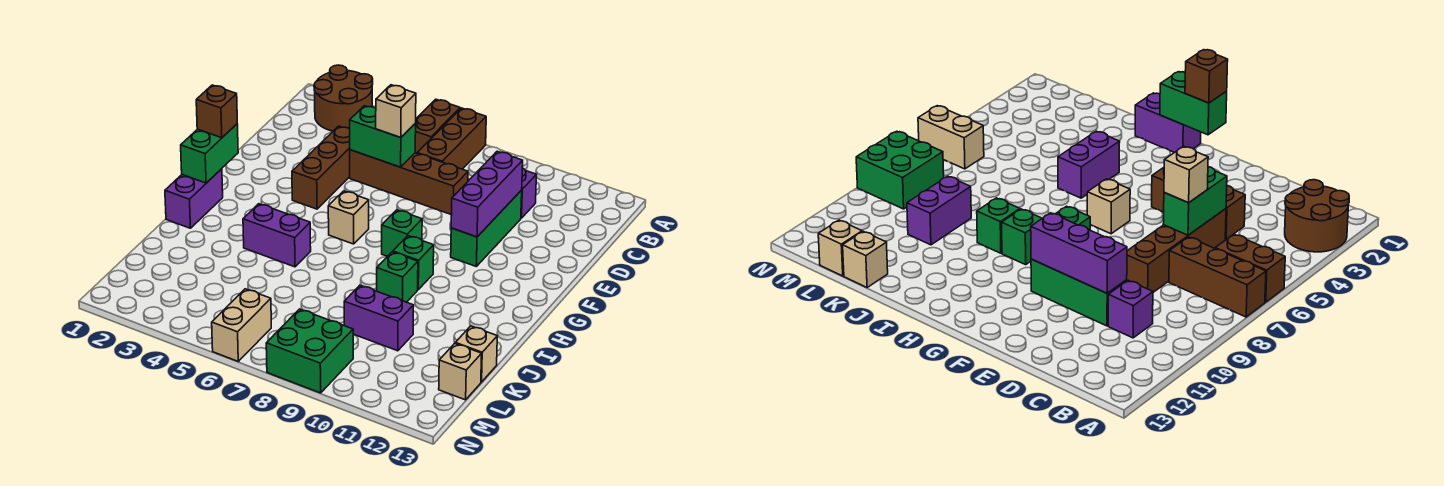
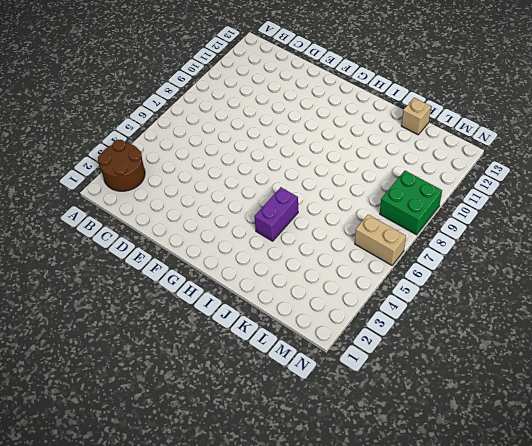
none -> brown 1x2 brick [415,99,460,153]
none -> brown 1x3 brick [417,108,486,169]
none -> purple 1x1 brick [521,168,536,218]

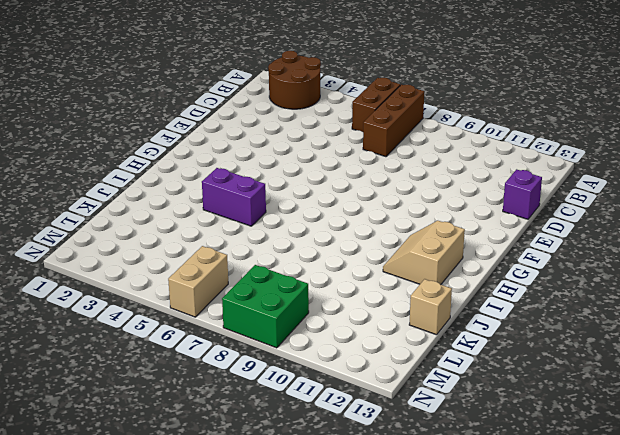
purple 1x1 brick [503,169,542,219] -> purple 1x1 brick moved to [521,168,536,218]
tan 2x2 slope [383,221,465,285] -> none
none -> brown 1x3 brick [292,126,350,209]
none -> brown 1x4 brick [350,150,468,215]
none -> green 1x3 brick [451,190,522,266]

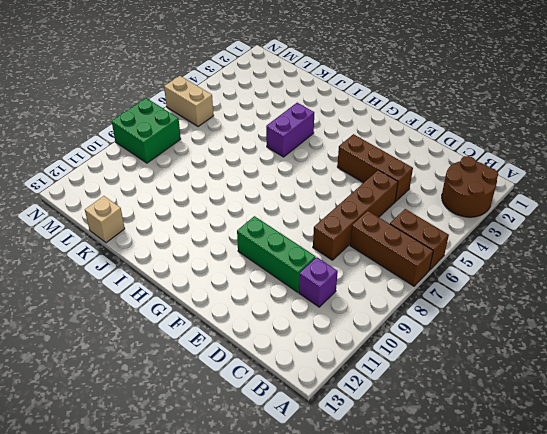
none -> tan 1x1 brick [328,191,369,244]
none -> green 1x1 brick [382,210,422,256]
none -> purple 1x2 brick [165,169,223,228]

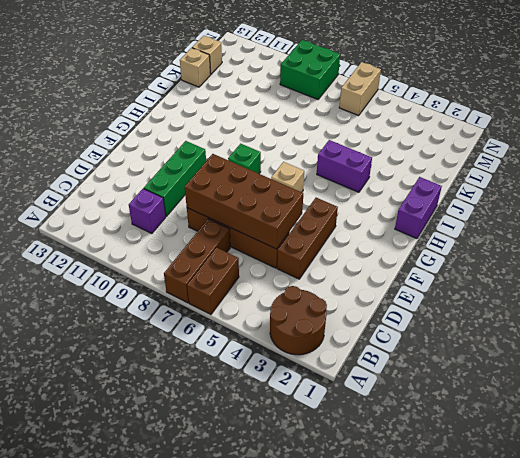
brown 2x4 brick [185,154,303,249] -> green 1x2 brick [350,106,416,167]
none -> green 1x1 brick [393,236,434,289]
none -> green 1x1 brick [377,252,418,302]
none -> purple 1x2 brick [344,285,414,351]

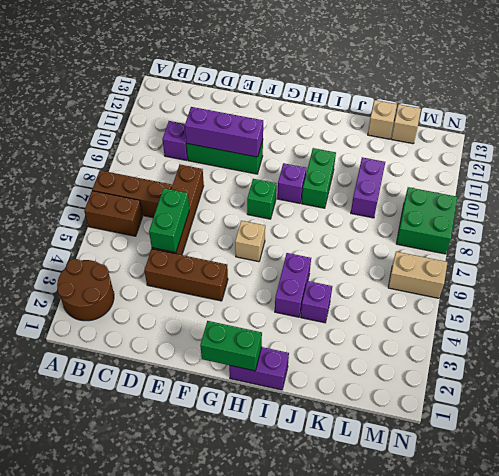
purple 1x1 brick [277,163,306,203] -> green 1x1 brick [393,236,434,289]
green 1x2 brick [302,148,336,208] -> green 1x1 brick [377,252,418,302]
purple 1x1 brick [301,281,332,323] -> none
none -> tan 1x1 brick [376,85,416,138]
none -> brown 1x1 brick [196,85,237,138]

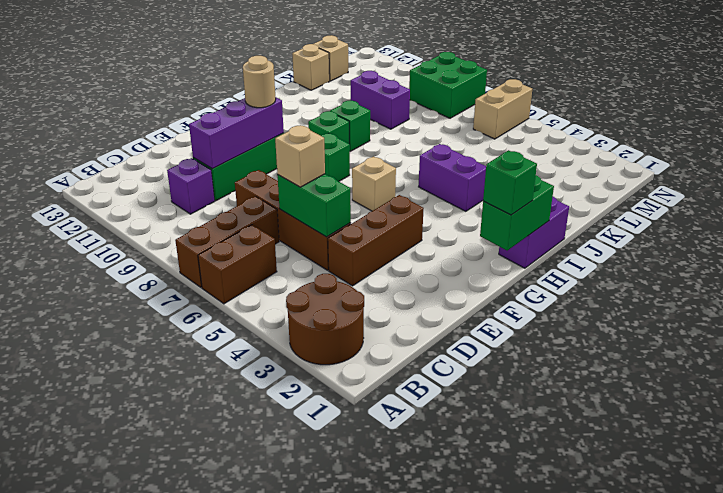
tan 1x1 round brick [243,56,276,108] -> none
green 1x1 brick [483,150,537,215] -> brown 1x1 brick [196,85,237,138]

